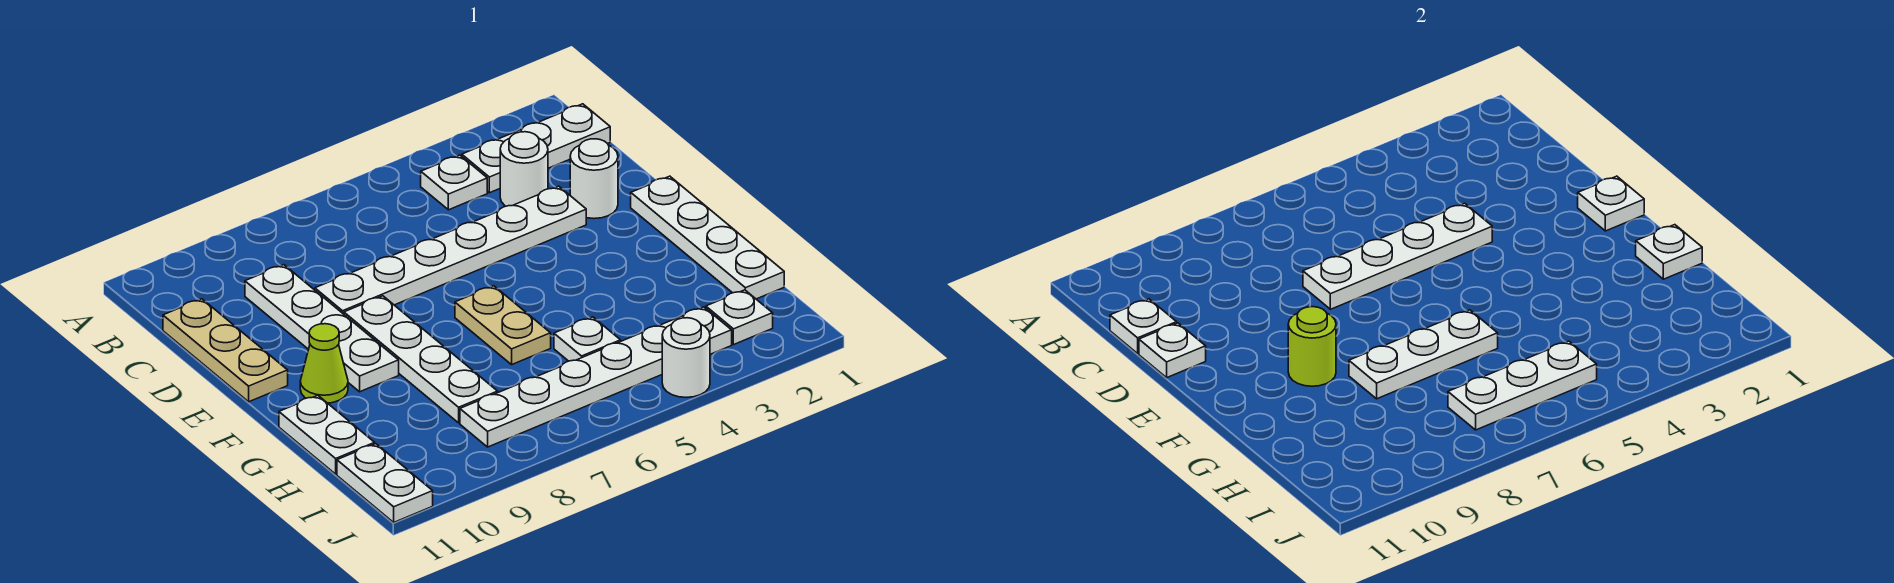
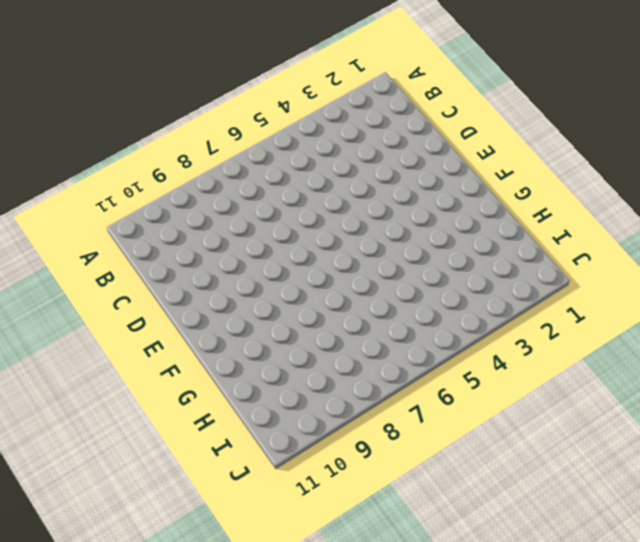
none -> white 1x3 plate [462,104,610,193]
none -> white 1x1 plate [421,155,487,210]
none -> white 1x1 round brick [500,132,548,206]

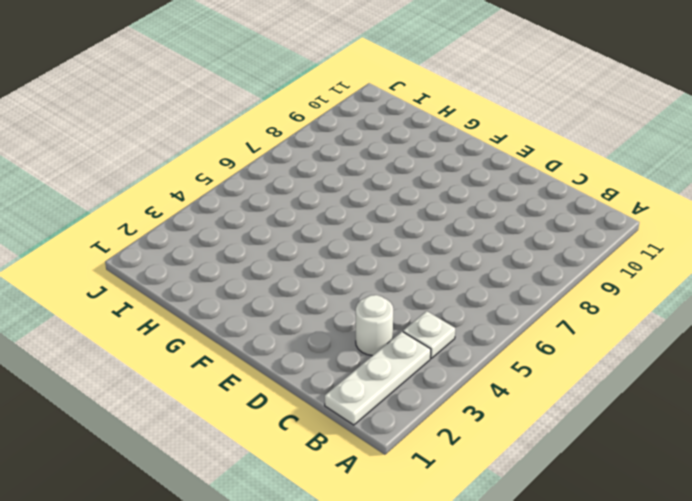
none -> white 1x4 plate [245,265,399,392]
none -> tan 1x3 plate [163,299,288,402]
none -> white 1x1 round brick [570,139,618,219]

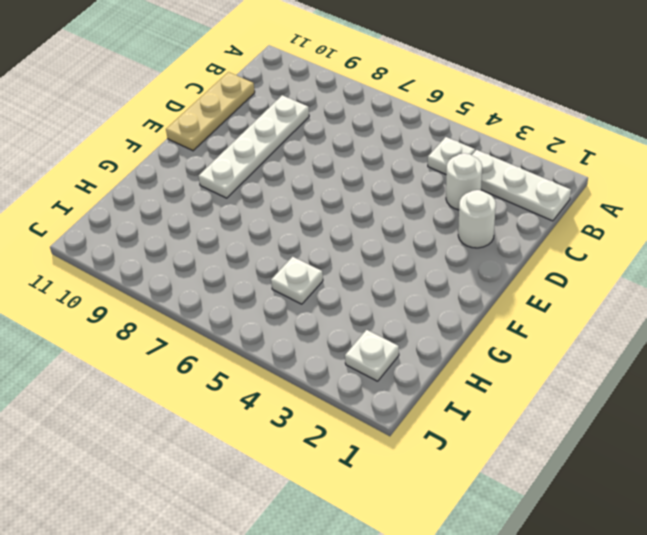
none -> white 1x6 plate [315,186,586,314]
none -> white 1x4 plate [631,176,784,299]
none -> white 1x4 plate [344,296,498,423]

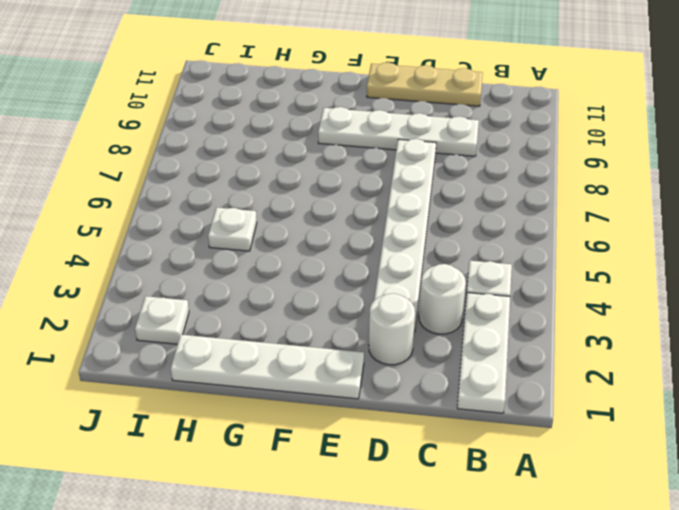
none -> white 1x4 plate [344,296,498,423]
none -> tan 1x2 plate [455,286,551,365]
none -> lime 1x1 cone [300,324,348,403]

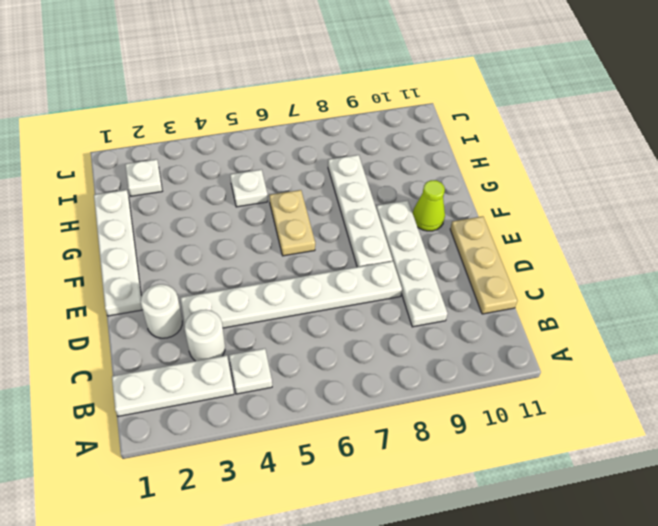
none -> white 1x2 plate [279,395,375,474]
none -> white 1x6 plate [460,307,732,447]
none -> white 1x2 plate [337,444,433,522]

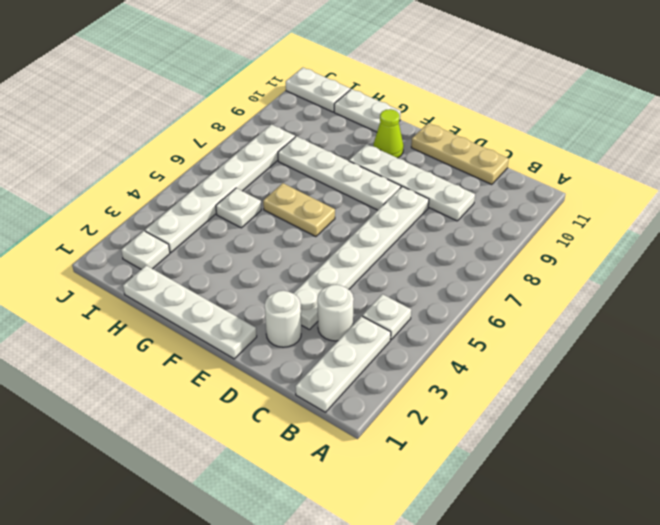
none -> white 1x1 round brick [662,318,710,397]
none -> white 1x1 plate [1110,299,1177,353]
none -> white 1x4 plate [1303,203,1492,309]

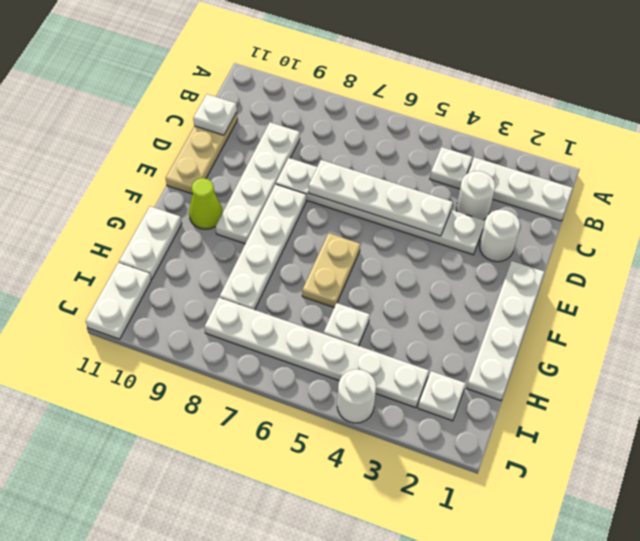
none -> white 1x1 plate [1139,323,1206,378]
none -> white 1x1 plate [1578,176,1644,231]
none -> lime 1x1 round brick [1288,307,1336,386]

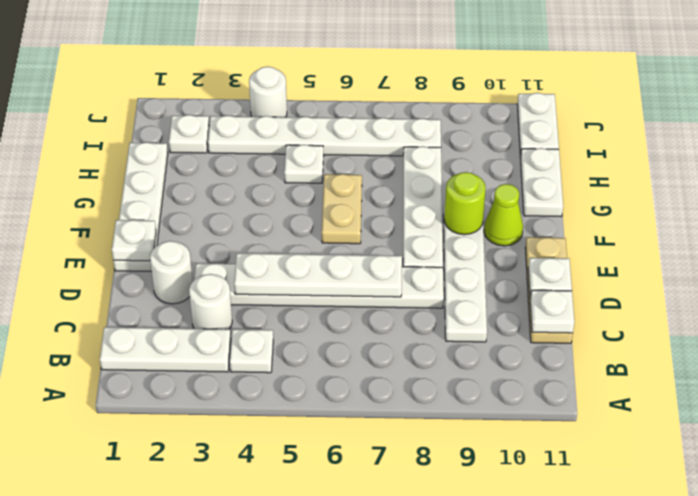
none -> white 1x1 plate [1636,225,1702,279]
none -> white 1x3 plate [1349,310,1498,399]
none -> white 1x3 plate [1448,341,1597,430]

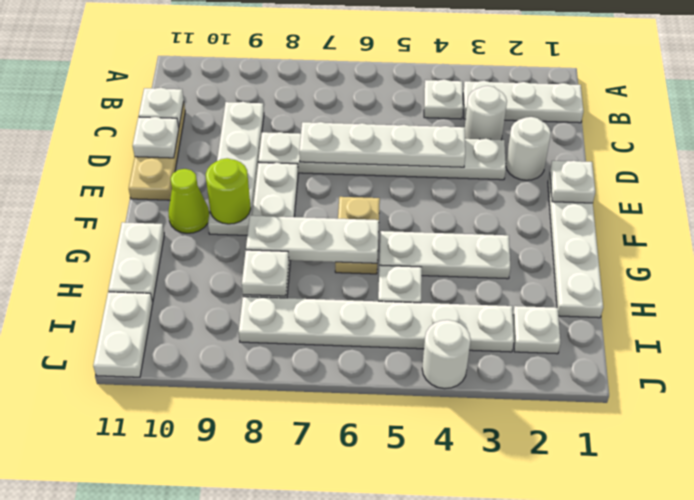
white 1x3 plate [379,231,510,279] -> white 1x3 plate moved to [1448,341,1597,430]
white 1x1 plate [242,250,289,296] -> white 1x1 plate moved to [1636,225,1702,279]

